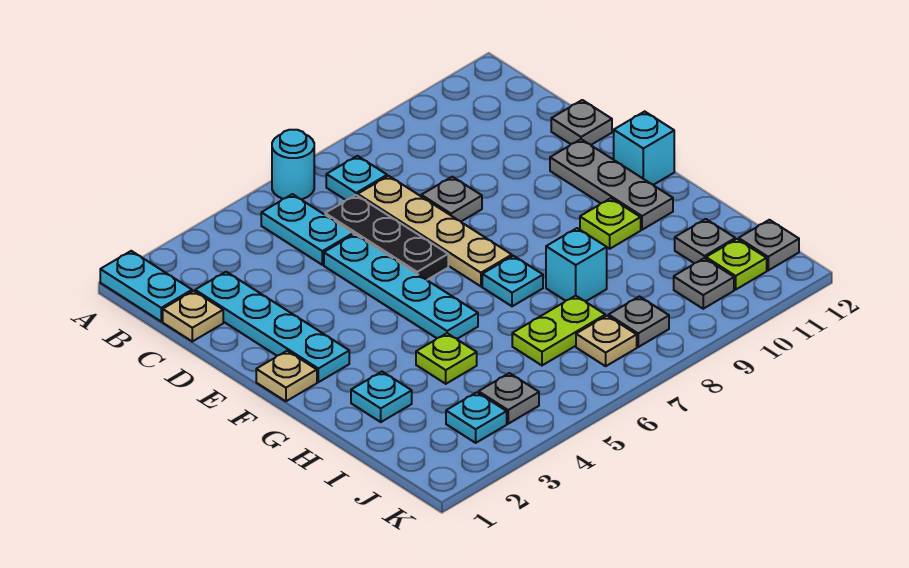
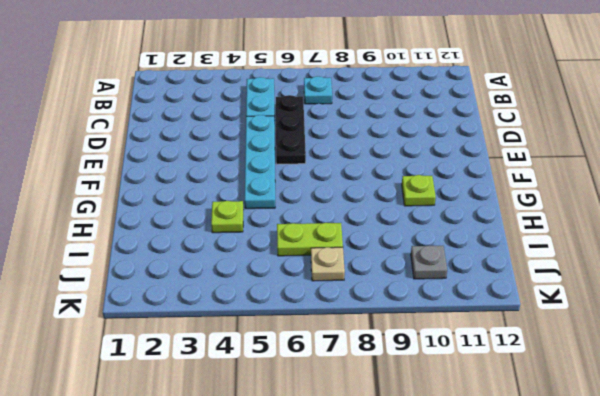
none -> cyan 1x2 plate [100,251,192,321]
none -> cyan 1x1 round brick [272,130,314,199]
none -> tan 1x1 plate [163,291,223,341]

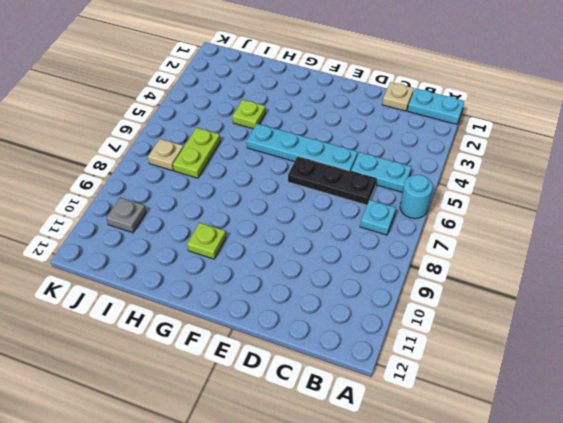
none -> cyan 1x4 plate [195,272,349,382]
none -> tan 1x4 plate [358,176,512,286]
none -> grey 1x1 plate [421,177,482,221]

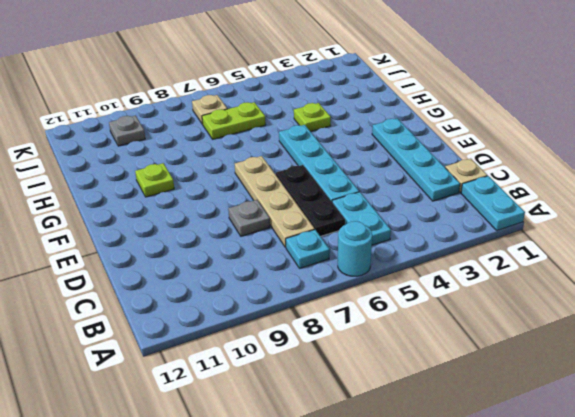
none -> grey 1x1 plate [551,100,612,145]
none -> grey 1x3 plate [550,139,673,230]
none -> tan 1x1 plate [256,351,317,401]

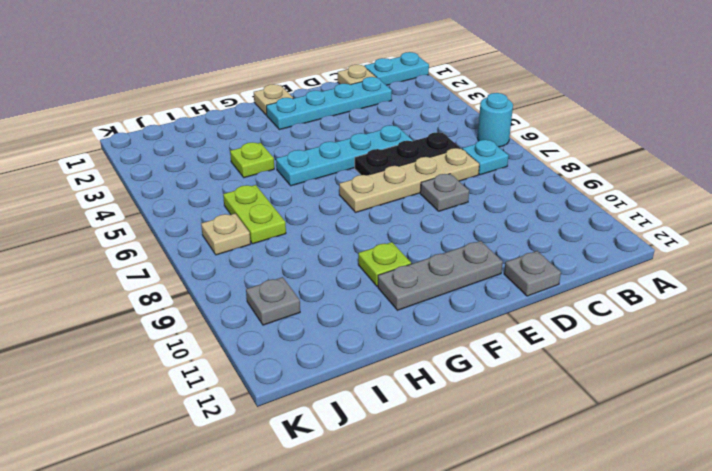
none -> cyan 1x2 plate [261,194,353,265]
none -> cyan 1x1 brick [614,111,674,185]
none -> cyan 1x1 plate [482,256,543,306]

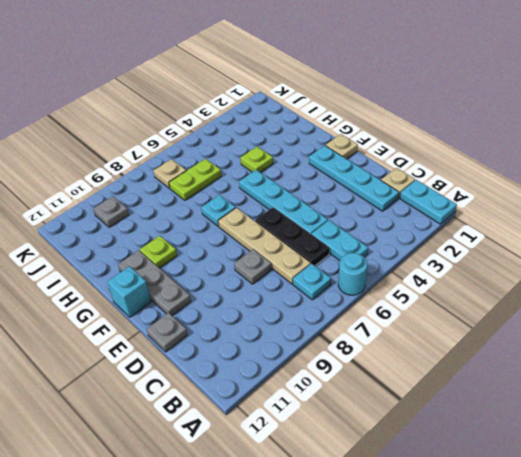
none -> cyan 1x1 plate [351,372,412,422]
none -> cyan 1x1 brick [546,228,607,302]
none -> grey 1x1 plate [675,219,735,263]

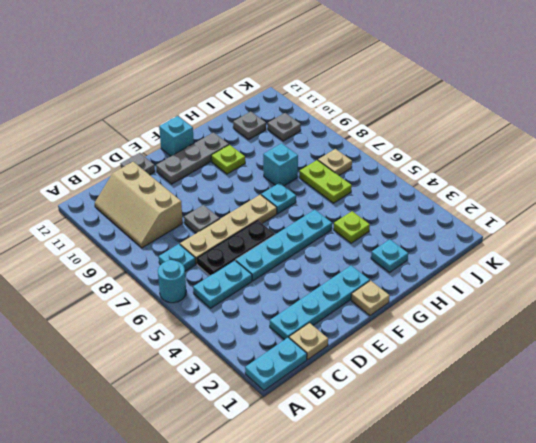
tan 2x3 slope [95,162,183,248] -> none
none -> cyan 1x1 plate [446,392,507,443]
none -> grey 1x1 plate [479,373,539,424]
none -> grey 1x1 plate [609,296,669,347]

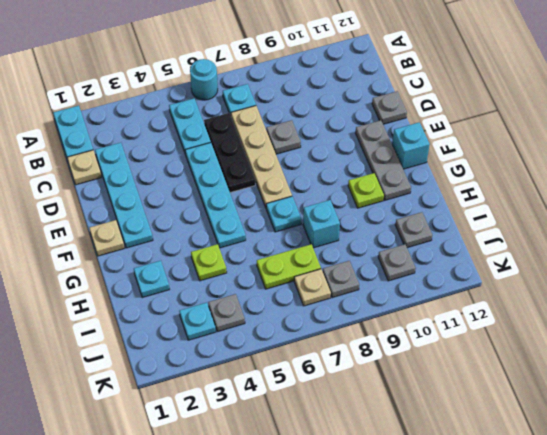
none -> lime 1x1 plate [706,239,767,290]
none -> grey 1x1 plate [739,220,799,270]

